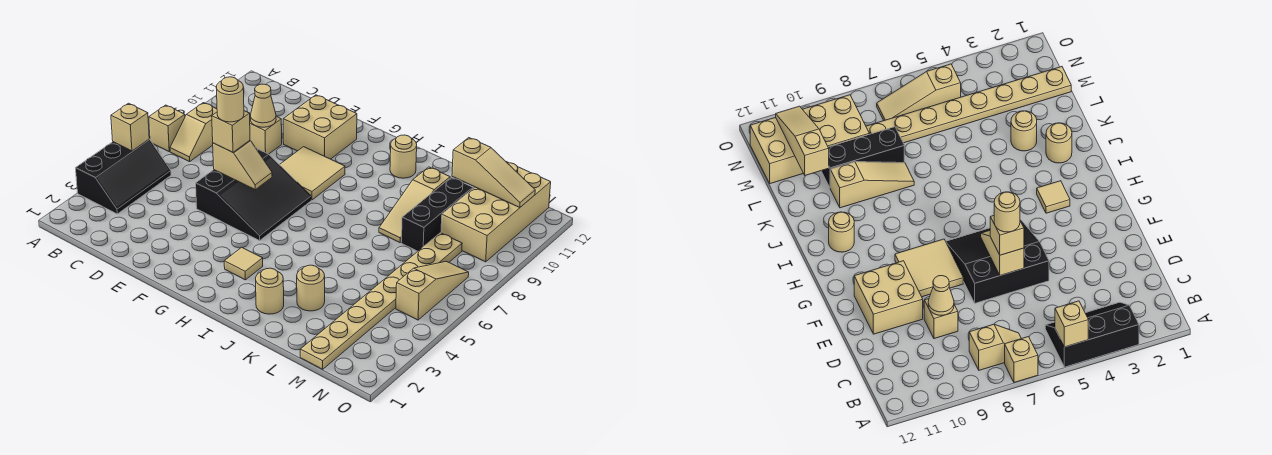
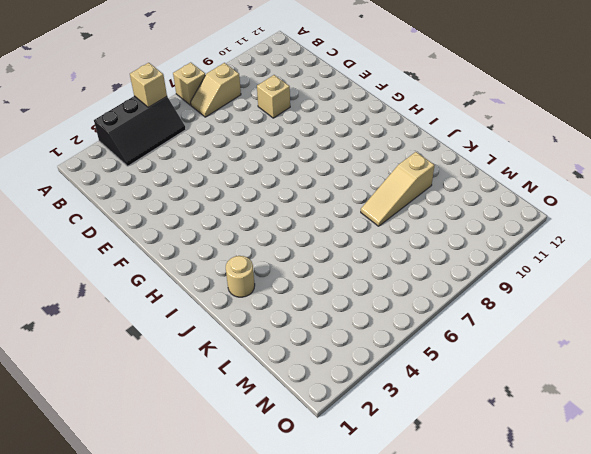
none -> black 3x3 slope [196,147,311,240]
none -> tan 2x2 brick [283,95,357,159]
none -> tan 2x2 tile [280,147,345,200]

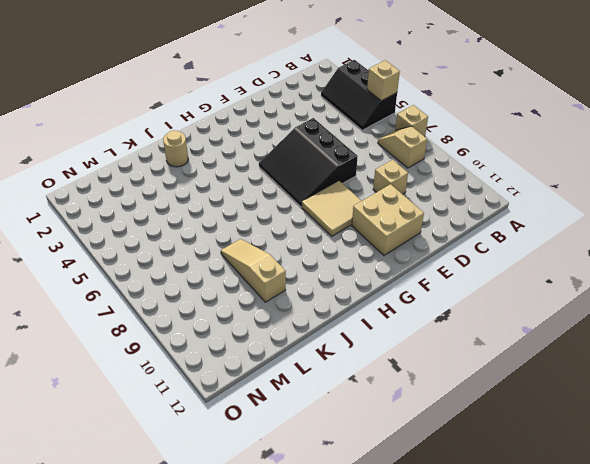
none -> tan 1x1 tile [224,247,263,280]
none -> tan 1x1 round brick [390,135,417,178]
none -> tan 1x1 round brick [297,265,325,311]

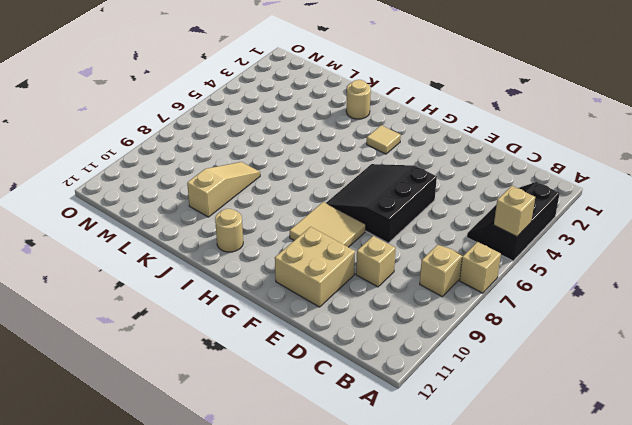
none -> tan 1x1 round brick [297,265,325,311]
none -> black 1x3 brick [401,177,473,251]
none -> tan 1x8 plate [300,233,462,369]

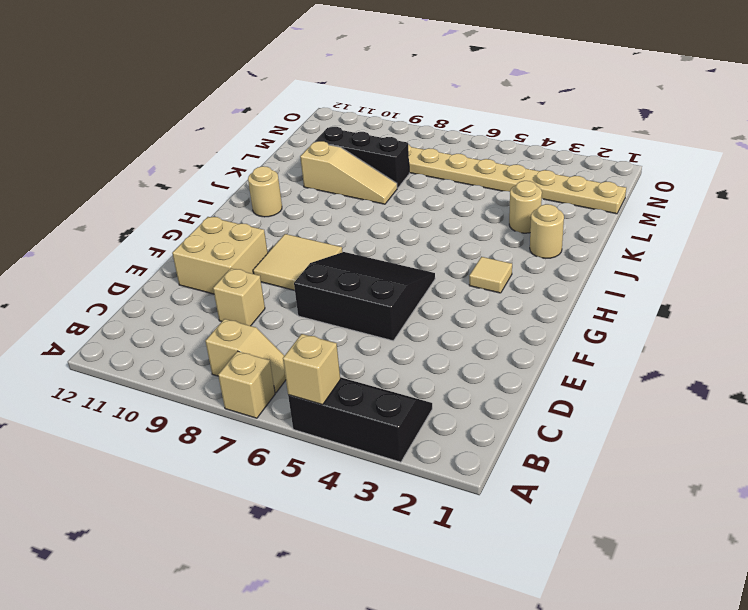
none -> tan 2x4 brick [441,162,551,262]
none -> tan 1x3 slope [396,261,469,320]
none -> tan 1x1 cone [250,84,276,127]

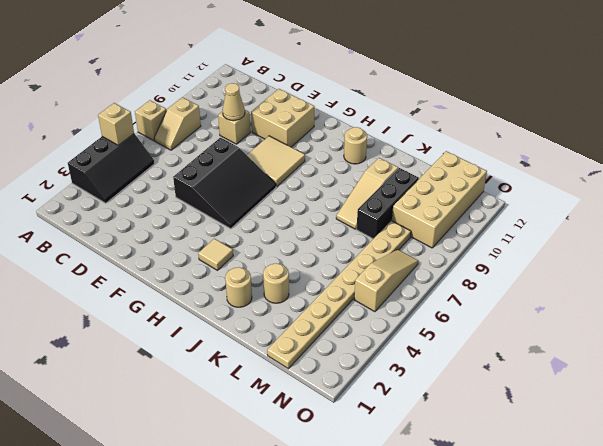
none -> tan 1x2 slope [213,141,272,190]
none -> tan 1x3 slope [452,138,535,208]
none -> tan 1x1 brick [212,111,250,152]

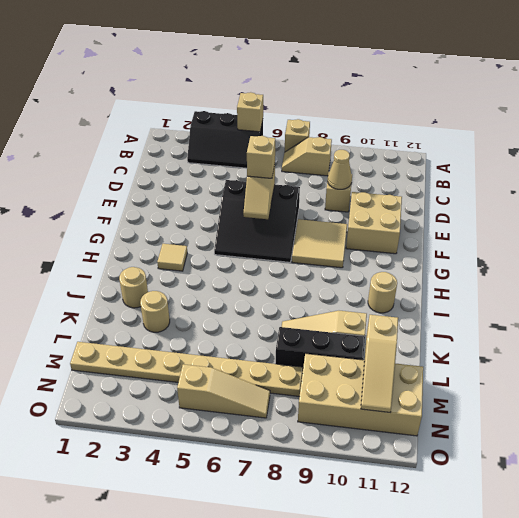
none -> tan 1x1 round brick [216,77,244,122]

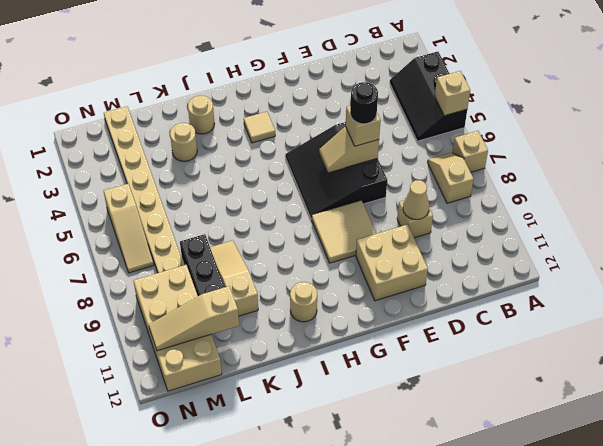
black 1x1 round brick [350,82,378,124] -> tan 1x1 round brick [216,77,244,122]

